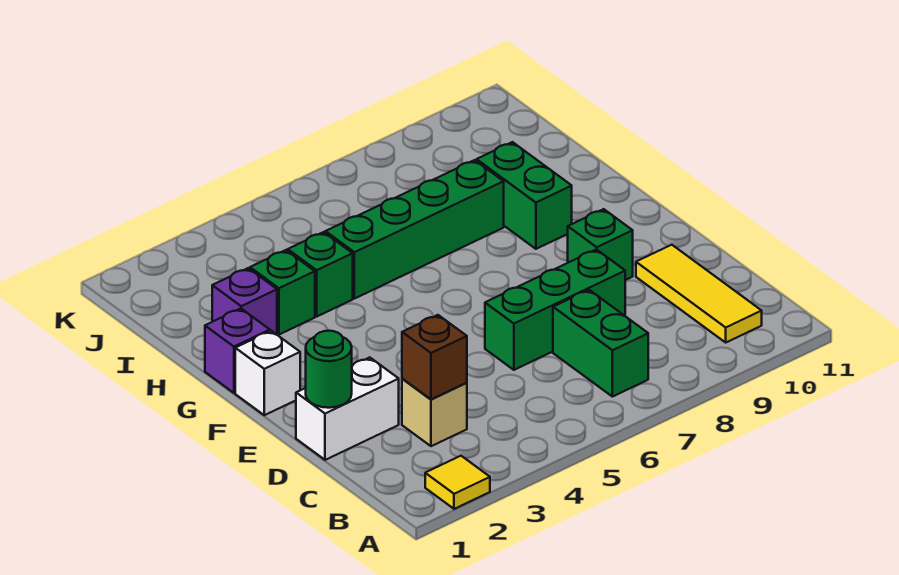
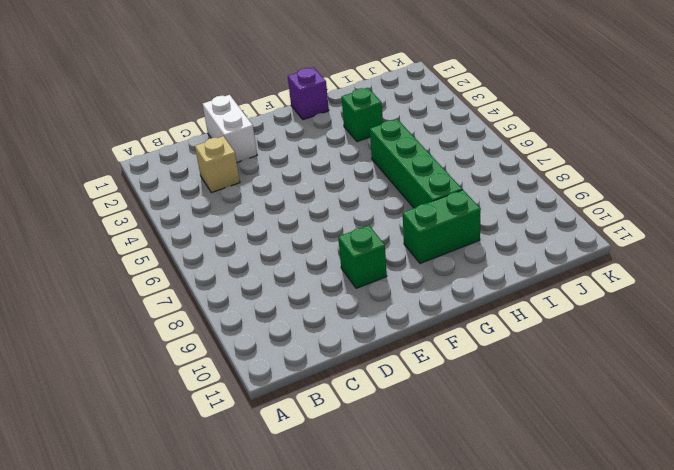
none -> yellow 1x1 tile [425,456,490,509]
none -> green 1x2 brick [553,290,648,397]
none -> yellow 1x3 tile [636,245,762,342]

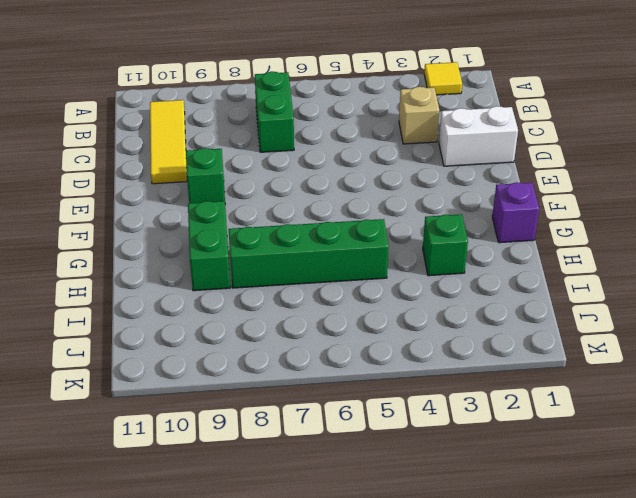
none -> green 1x3 brick [485,249,625,370]
none -> white 1x1 brick [235,331,300,415]
none -> purple 1x1 brick [212,268,277,335]

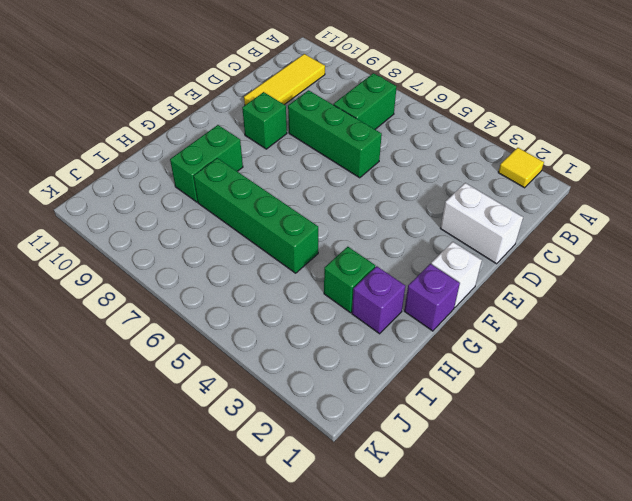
none -> tan 1x1 brick [402,379,467,446]
none -> green 1x1 brick [288,232,353,316]
none -> brown 1x1 brick [402,315,467,400]

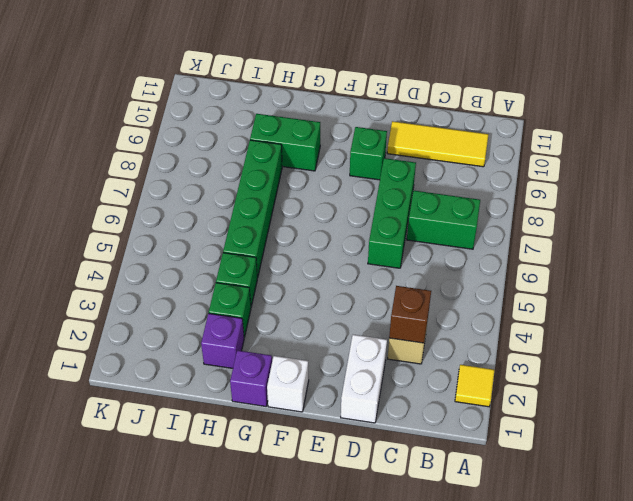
none -> green 1x1 round brick [306,331,352,408]

